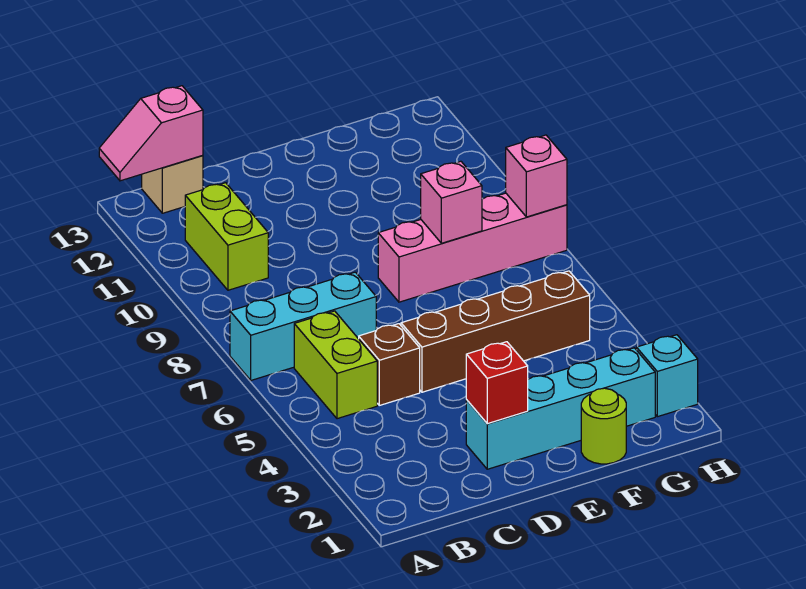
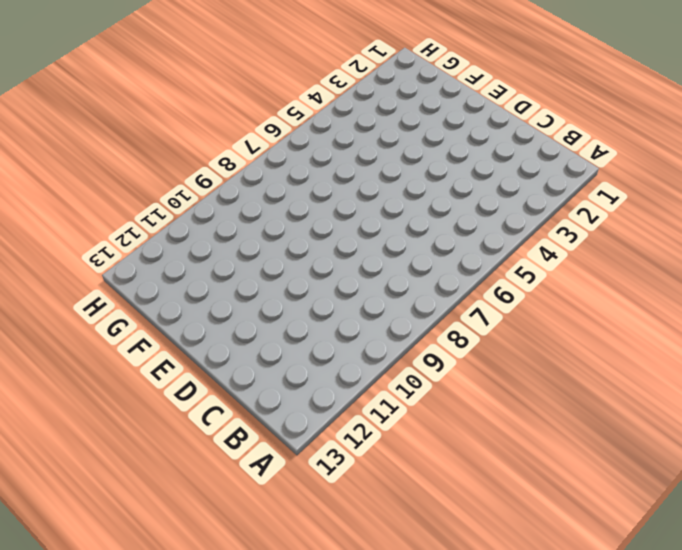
none -> cyan 1x3 brick [230,272,376,380]
none -> lime 1x2 brick [294,311,377,419]
none -> lime 1x2 brick [185,183,268,290]

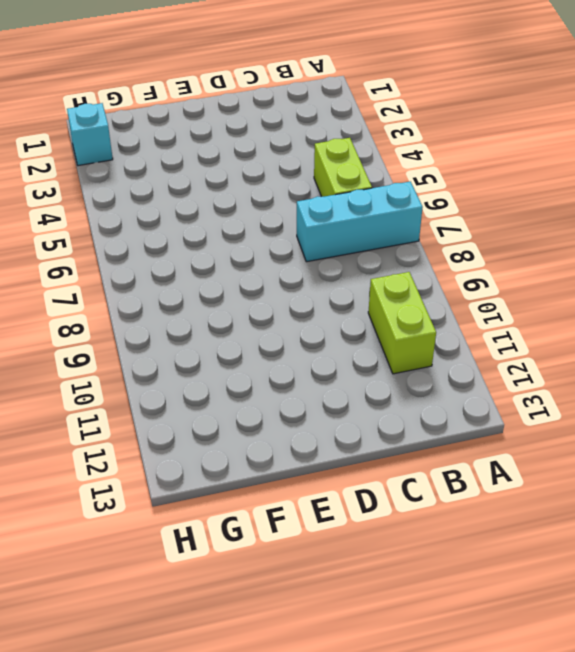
none -> tan 1x1 brick [142,156,203,213]
none -> brown 1x1 brick [359,324,420,405]
none -> cyan 1x4 brick [466,348,655,469]

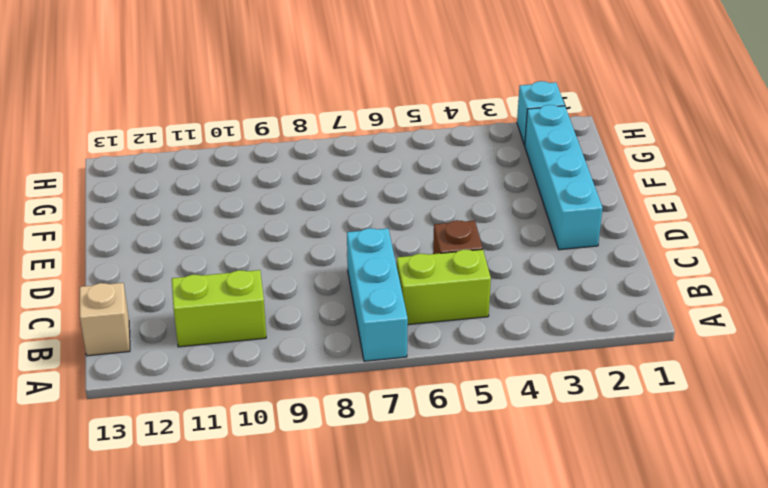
none -> brown 1x4 brick [401,271,590,392]
none -> pink 1x4 brick [378,193,567,302]
none -> lime 1x1 round brick [581,388,626,464]

